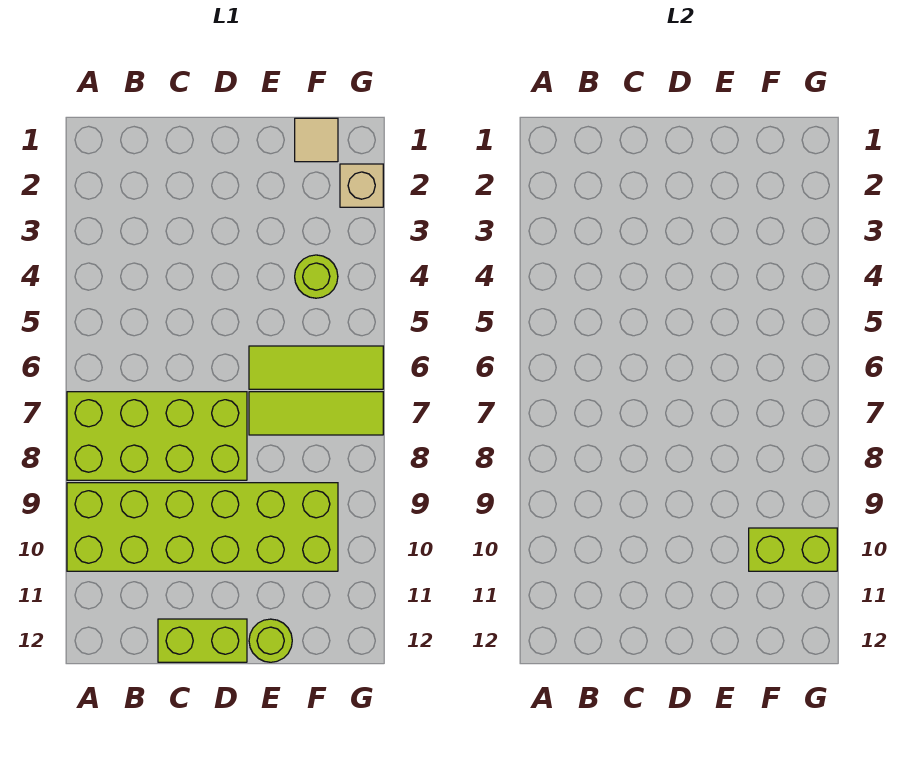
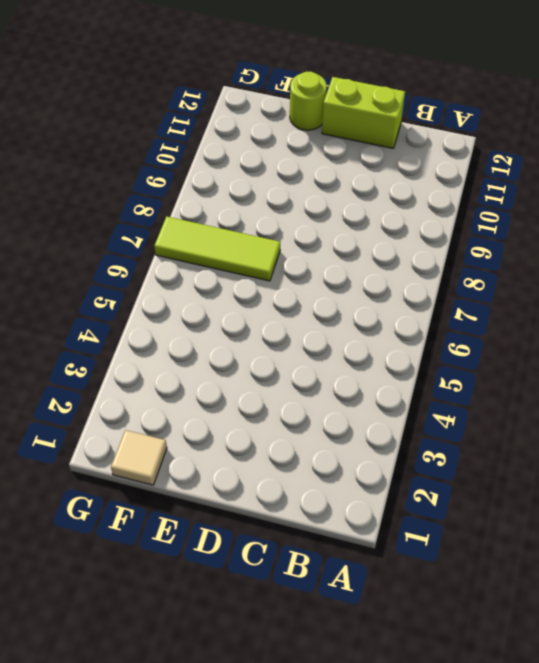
none -> lime 2x4 brick [67,392,247,480]
none -> lime 2x6 brick [67,483,338,571]

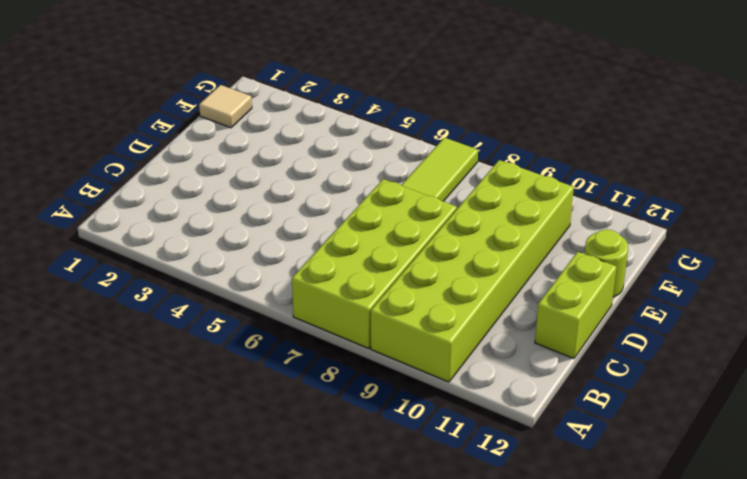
none -> lime 1x3 tile [249,346,383,389]
none -> lime 1x1 round brick [295,255,338,298]

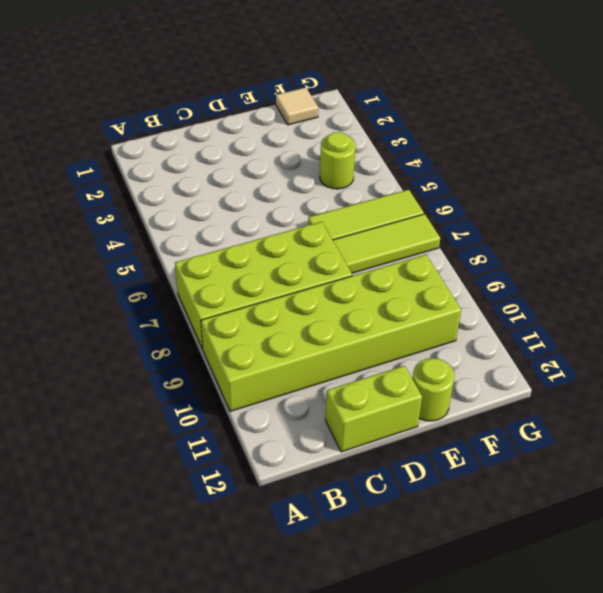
none -> tan 1x1 brick [340,164,383,207]
none -> lime 1x2 brick [749,528,837,571]

